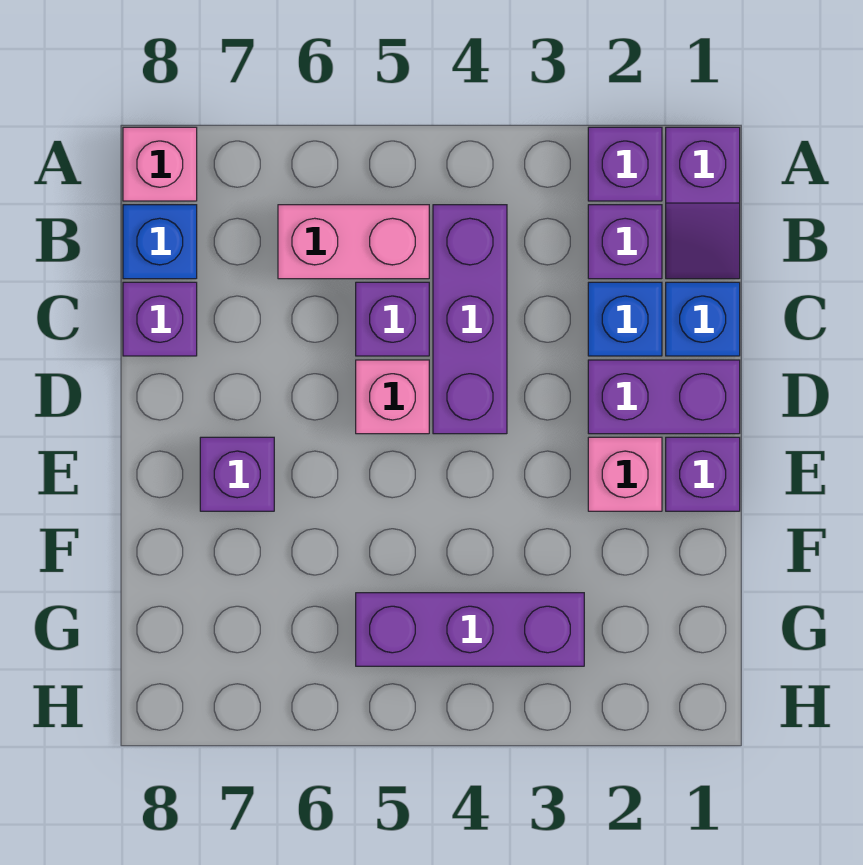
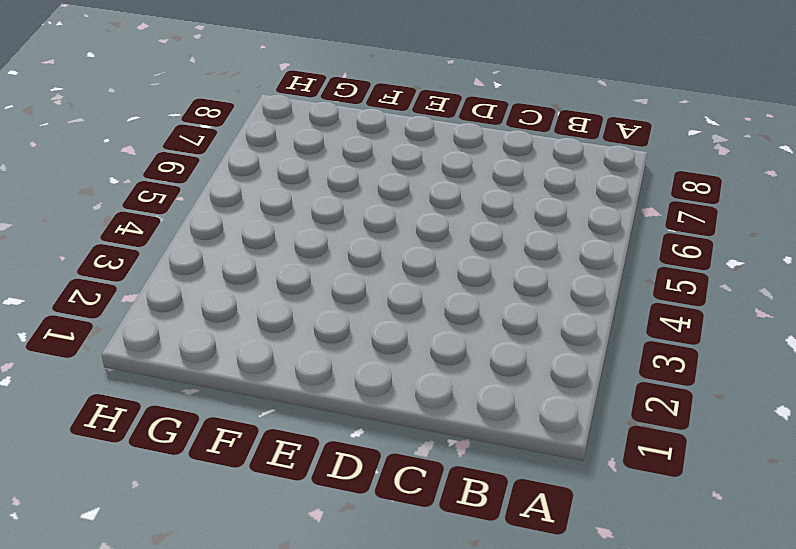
none -> purple 1x2 slope [666,127,740,279]
none -> purple 1x1 brick [588,127,662,201]
none -> pink 1x1 brick [123,127,197,201]

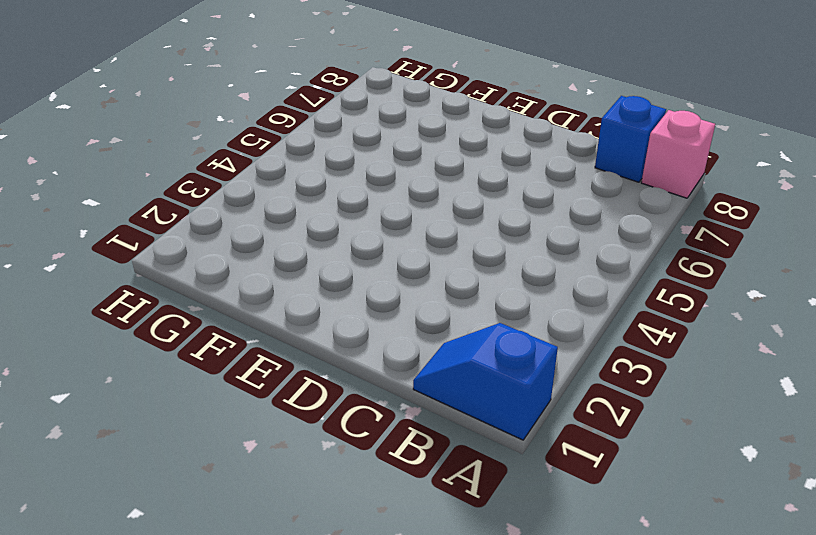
blue 1x2 slope [413,323,558,440] -> purple 1x2 slope [666,127,740,279]
none -> purple 1x1 brick [588,127,662,201]
none -> purple 1x1 brick [588,205,662,279]
none -> purple 1x3 brick [433,205,507,434]

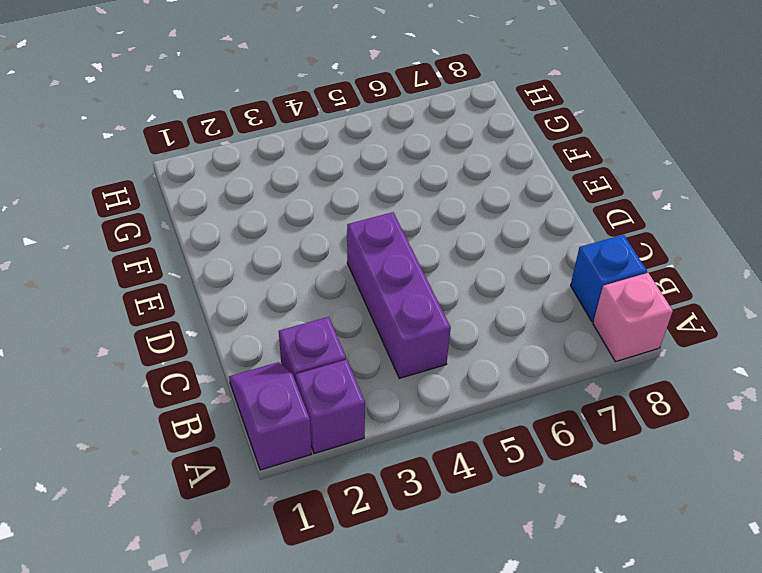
none -> pink 1x2 brick [278,205,429,279]
none -> blue 1x1 brick [666,282,740,356]
none -> blue 1x1 brick [588,282,662,356]

